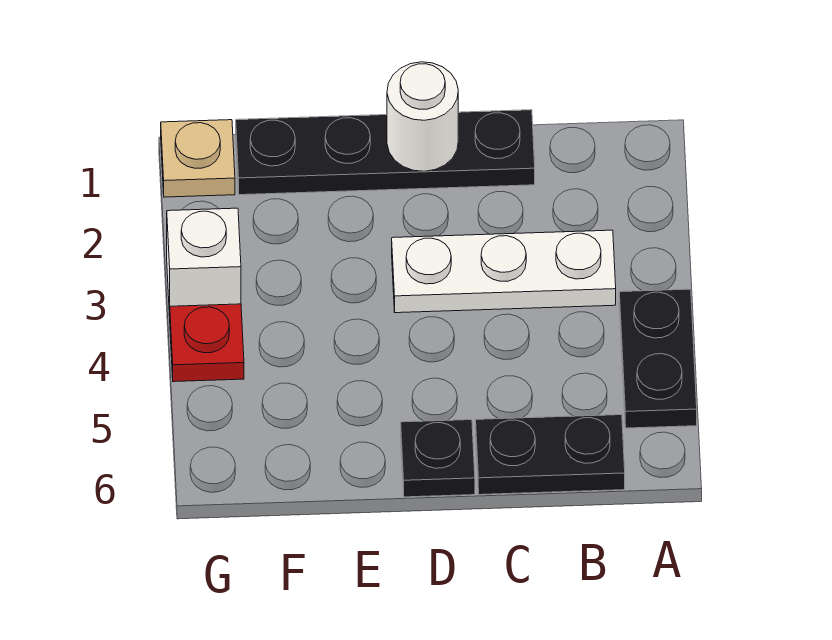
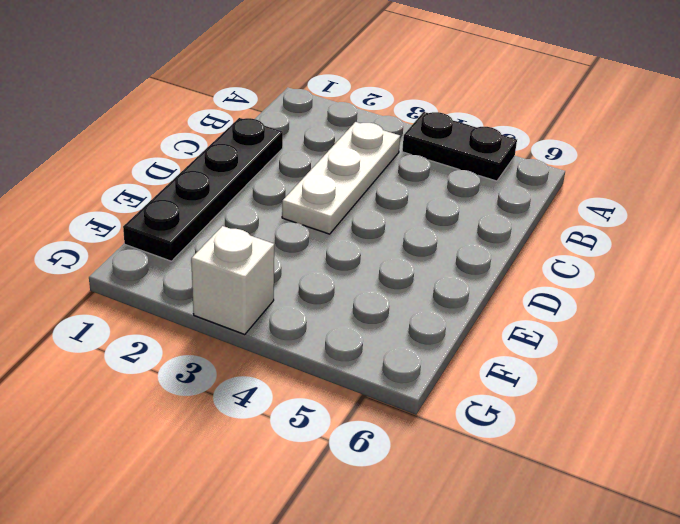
none -> black 1x2 plate [476,415,625,495]
none -> black 1x1 plate [401,420,475,497]

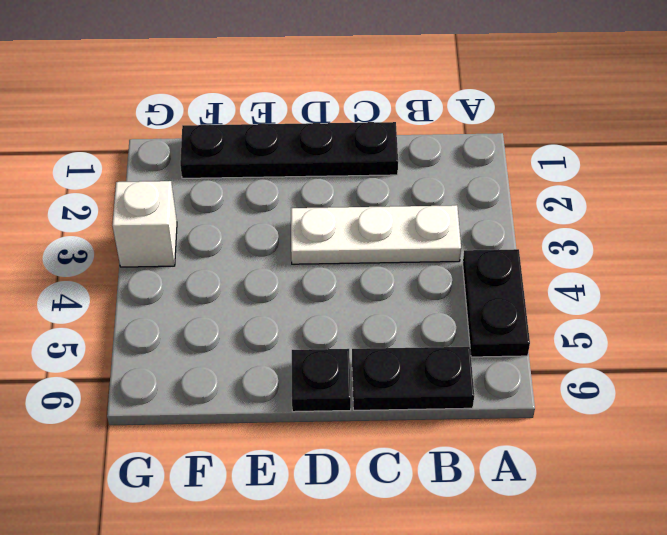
none -> tan 1x1 plate [161,120,235,197]
none -> red 1x1 plate [170,304,244,382]

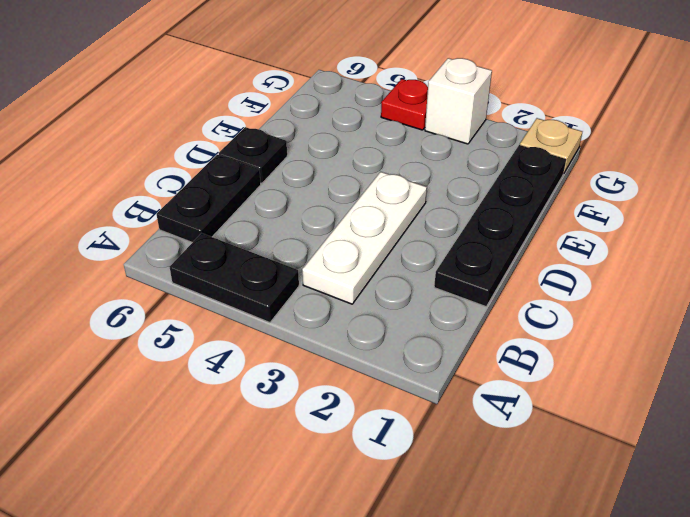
none -> white 1x1 round brick [387,62,458,171]

